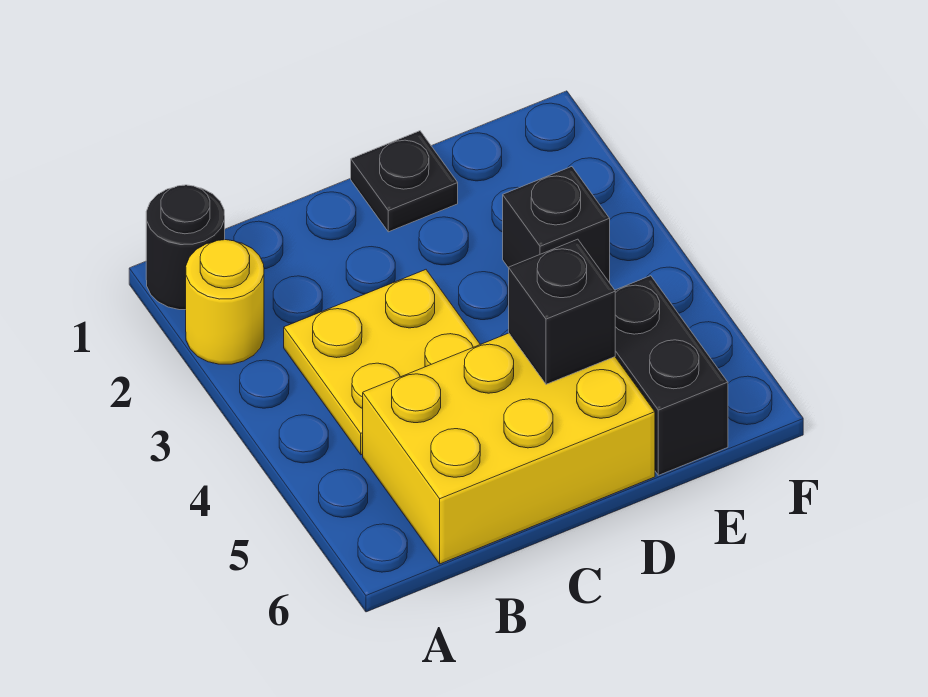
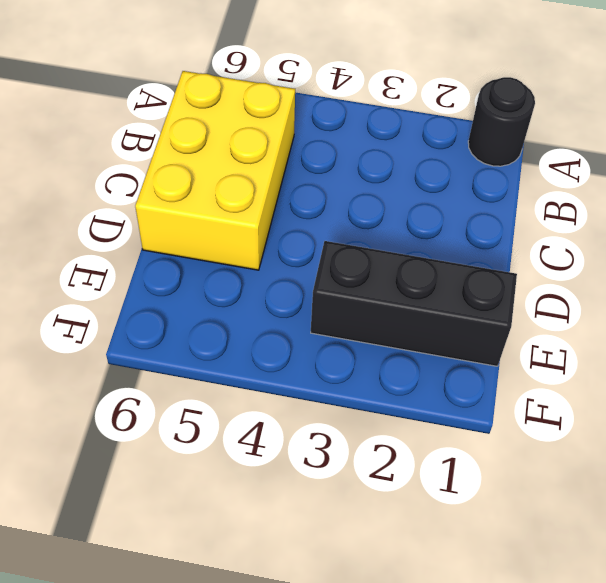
black 1x3 brick [311,241,517,366] -> black 1x1 brick [503,167,610,283]
none -> yellow 1x1 round brick [186,240,264,364]
none -> yellow 2x2 plate [284,270,480,455]

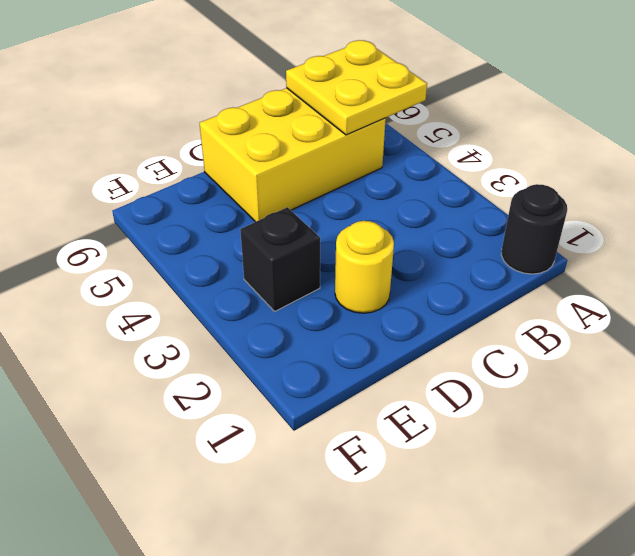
yellow 2x2 plate [286,40,427,135] -> yellow 2x2 plate moved to [284,270,480,455]
yellow 1x1 round brick [335,221,394,313] -> yellow 1x1 round brick moved to [186,240,264,364]
none -> black 1x1 plate [351,131,458,232]
none -> black 1x2 brick [615,276,728,475]

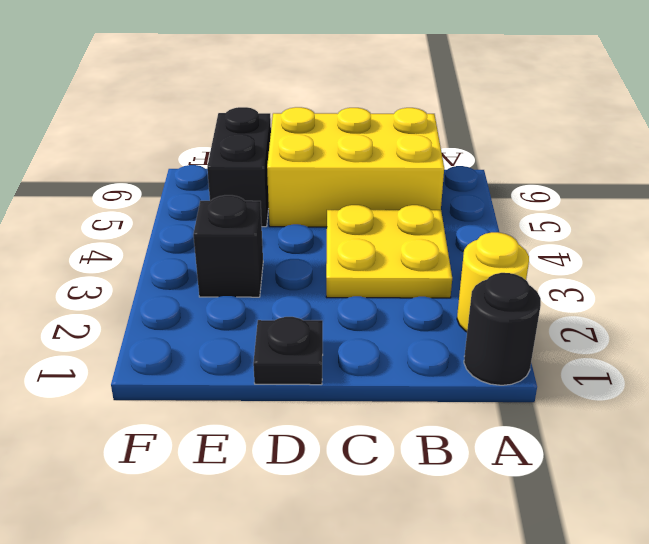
none -> black 1x1 brick [509,239,615,384]

